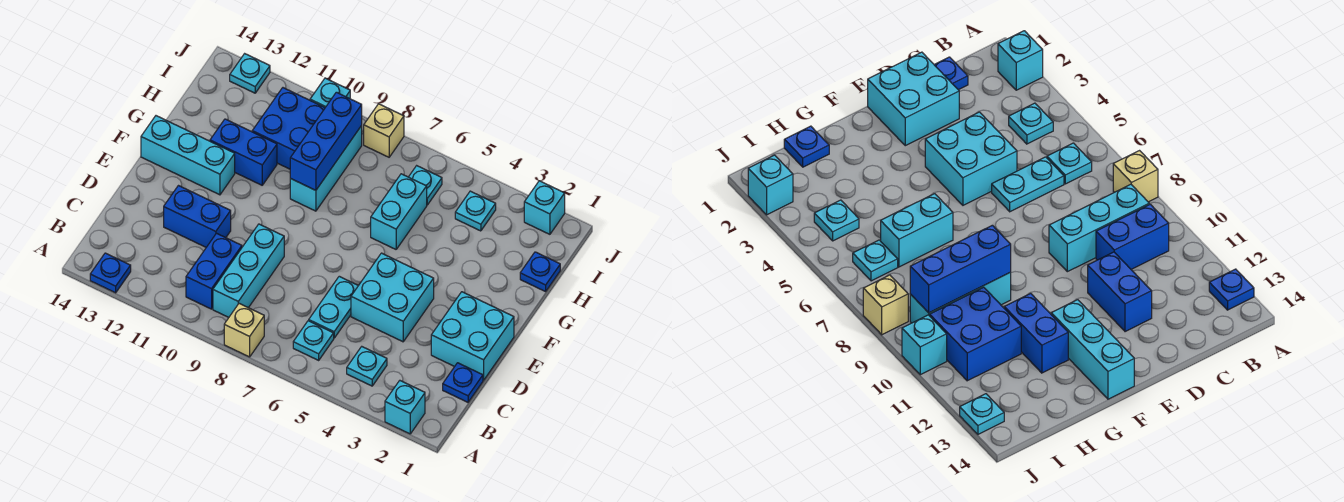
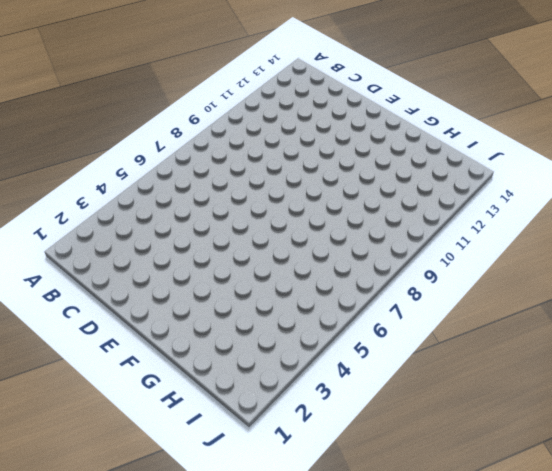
none -> cyan 1x1 brick [385,381,425,434]
none -> tan 1x1 brick [224,303,264,357]
none -> blue 1x1 plate [90,253,131,293]

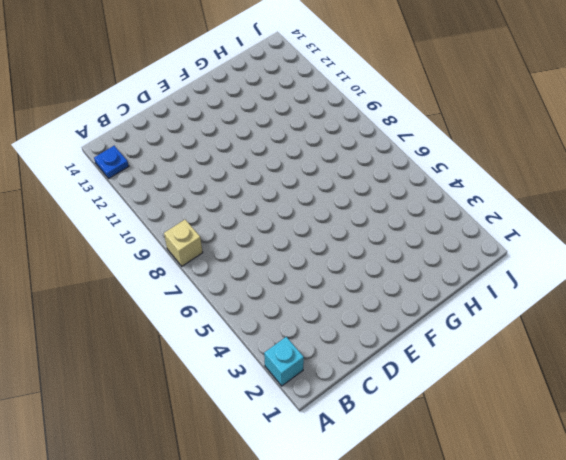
none -> cyan 1x1 plate [347,347,387,386]
none -> cyan 1x1 plate [293,321,334,360]
none -> cyan 1x3 brick [213,224,284,317]

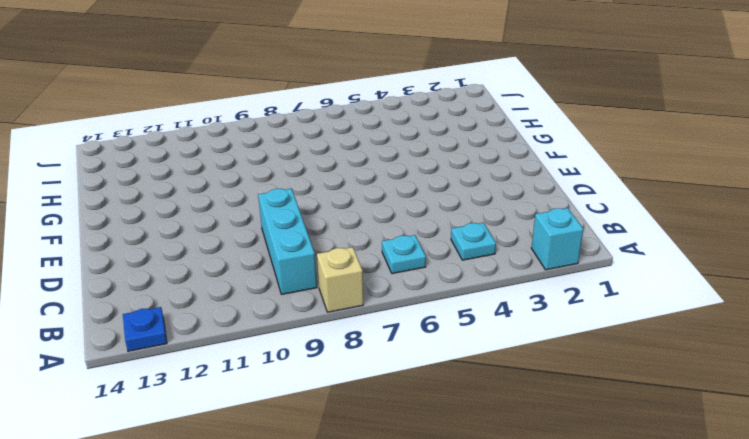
none -> blue 1x2 brick [186,233,242,309]
none -> blue 1x1 plate [443,363,483,402]
none -> cyan 1x2 plate [309,276,358,338]

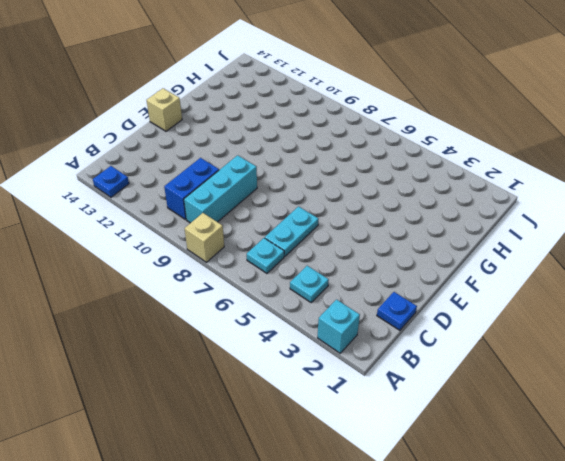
tan 1x1 brick [147,88,182,131] -> tan 1x1 brick moved to [364,104,404,157]
none -> cyan 2x2 brick [431,292,514,380]
none -> cyan 2x2 brick [351,253,434,342]
none -> blue 1x2 brick [164,186,231,247]

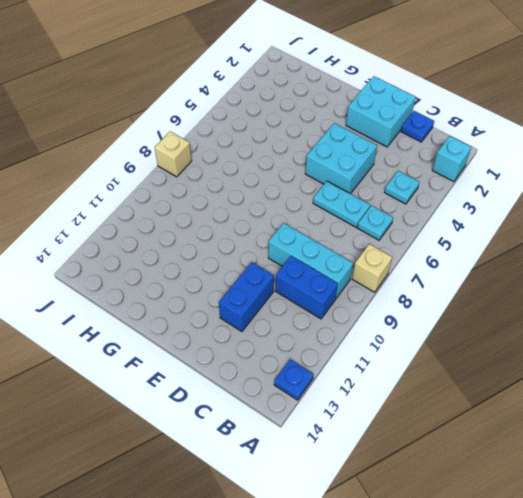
none -> cyan 1x3 brick [141,116,235,195]
none -> cyan 1x2 brick [371,174,427,249]
none -> cyan 1x3 brick [290,126,362,211]

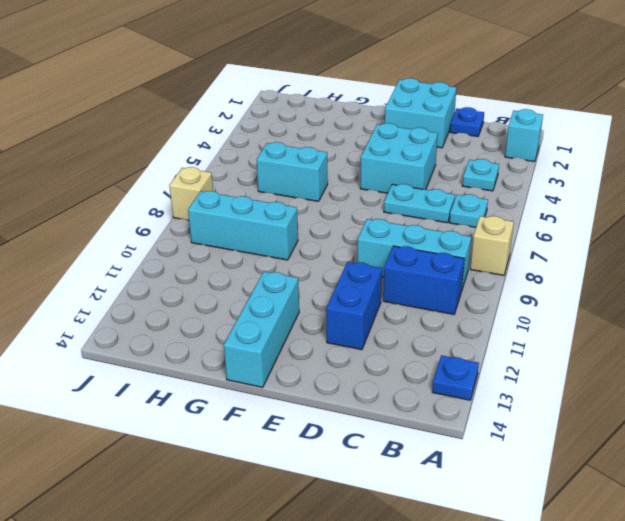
none -> blue 1x2 brick [210,119,277,185]
none -> blue 1x1 plate [520,252,560,292]
none -> blue 2x2 brick [252,88,325,169]

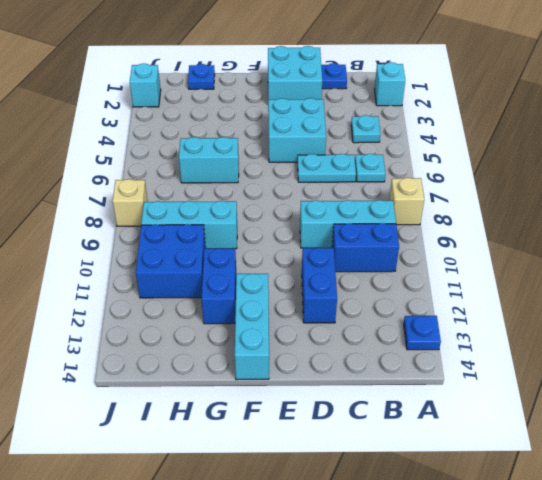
none -> cyan 1x1 plate [455,191,496,231]
none -> cyan 1x1 plate [409,166,442,205]
none -> cyan 1x1 brick [310,78,350,107]

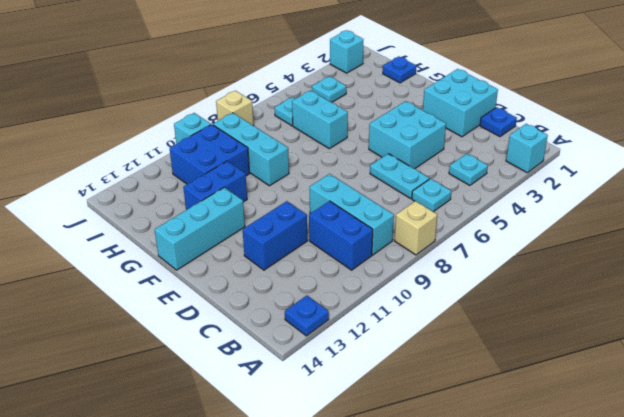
none -> cyan 1x1 plate [230,54,270,93]
none -> blue 1x3 brick [290,92,362,190]

